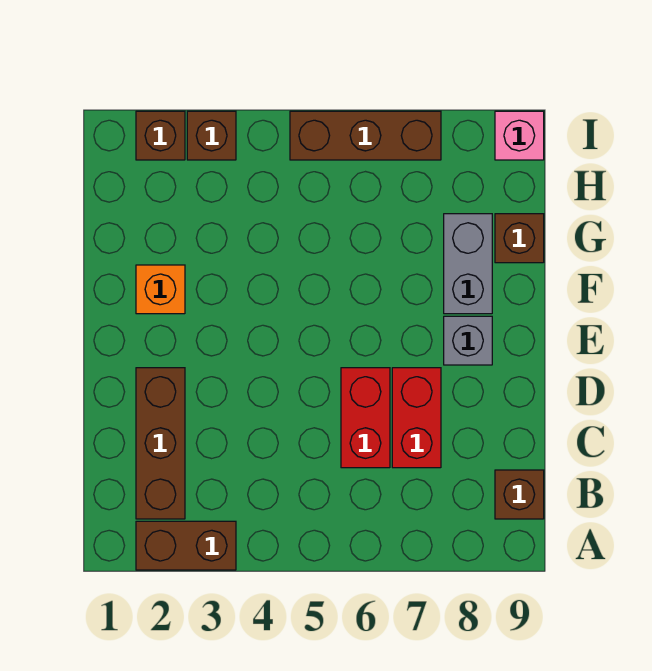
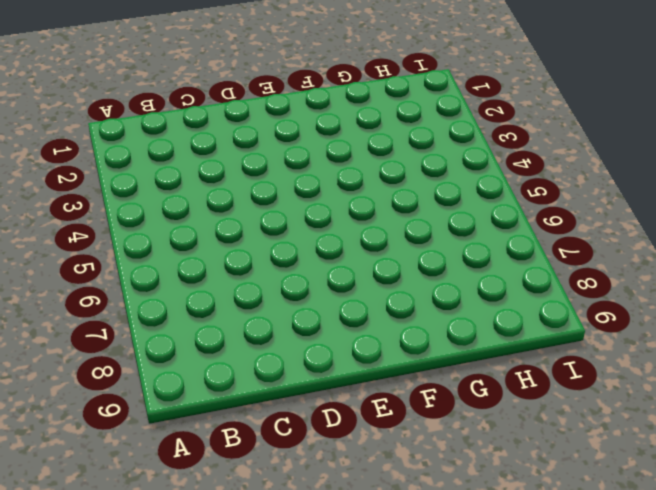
none -> brown 1x2 brick [136,521,236,570]
none -> brown 1x3 brick [136,368,185,519]
none -> brown 1x1 brick [495,470,544,519]

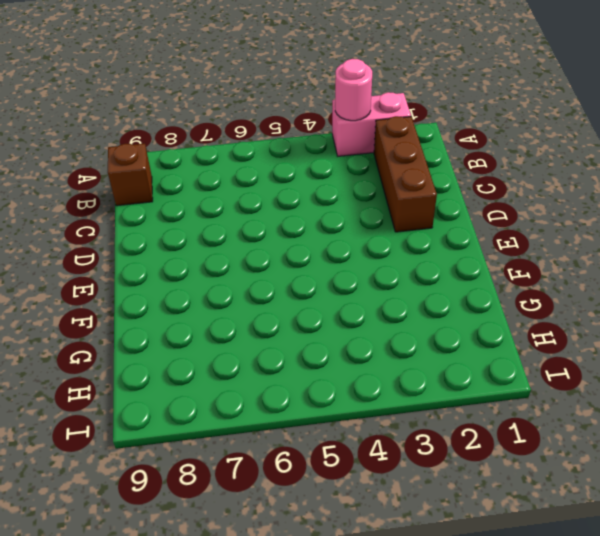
pink 1x2 brick [332,92,411,156] -> brown 1x2 brick [136,521,236,570]
pink 1x1 round brick [335,59,372,121] -> none
none -> red 1x2 brick [341,368,390,468]
none -> red 1x2 brick [392,368,441,468]
none -> grey 1x1 brick [444,316,492,365]

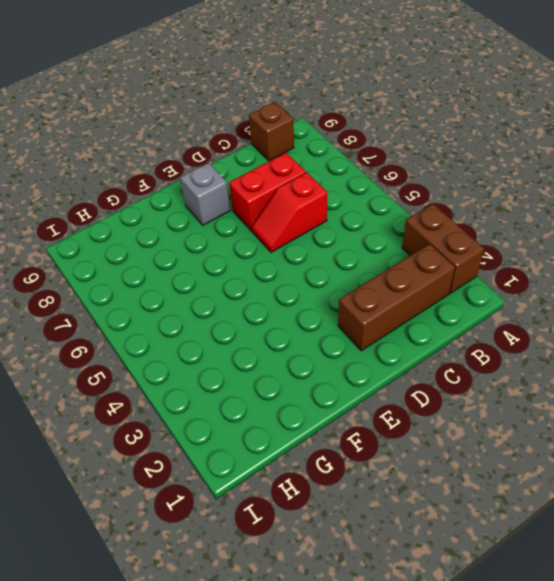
red 1x2 slope [251,172,327,252] -> red 1x2 brick [341,368,390,468]
none -> orange 1x1 brick [136,265,185,314]
none -> grey 1x2 brick [444,214,492,314]
none -> brown 1x1 brick [495,214,544,263]

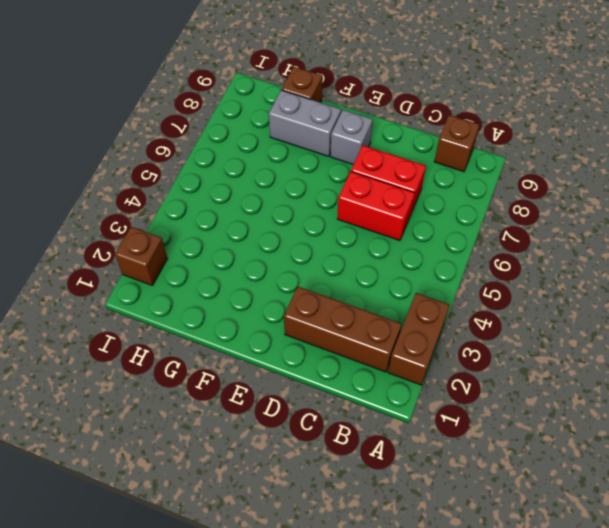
none -> orange 1x1 brick [136,265,185,314]
none -> brown 1x1 brick [187,111,236,160]
none -> brown 1x3 brick [290,111,441,160]

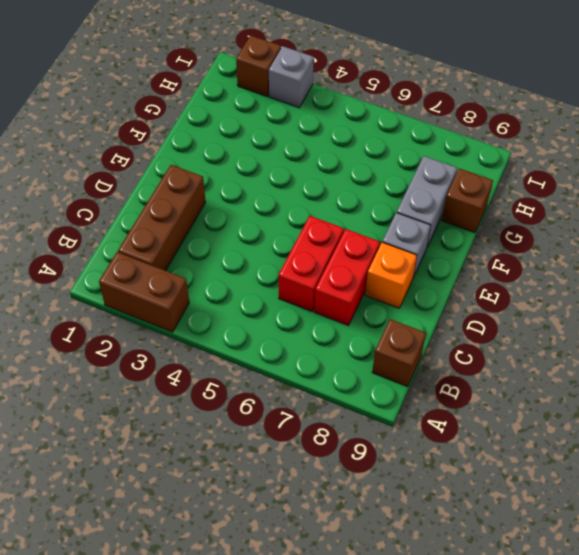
orange 1x1 brick [365,242,417,308] -> orange 1x1 brick moved to [136,265,185,314]
grey 1x1 brick [269,46,314,108] -> brown 1x1 brick [187,111,236,160]
none -> brown 1x3 brick [290,111,441,160]
none -> pink 1x1 brick [495,111,544,160]

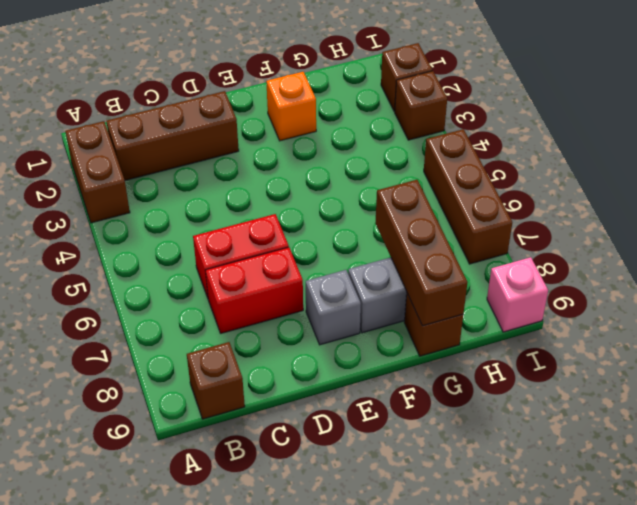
brown 1x3 brick [375,180,468,326] -> none

